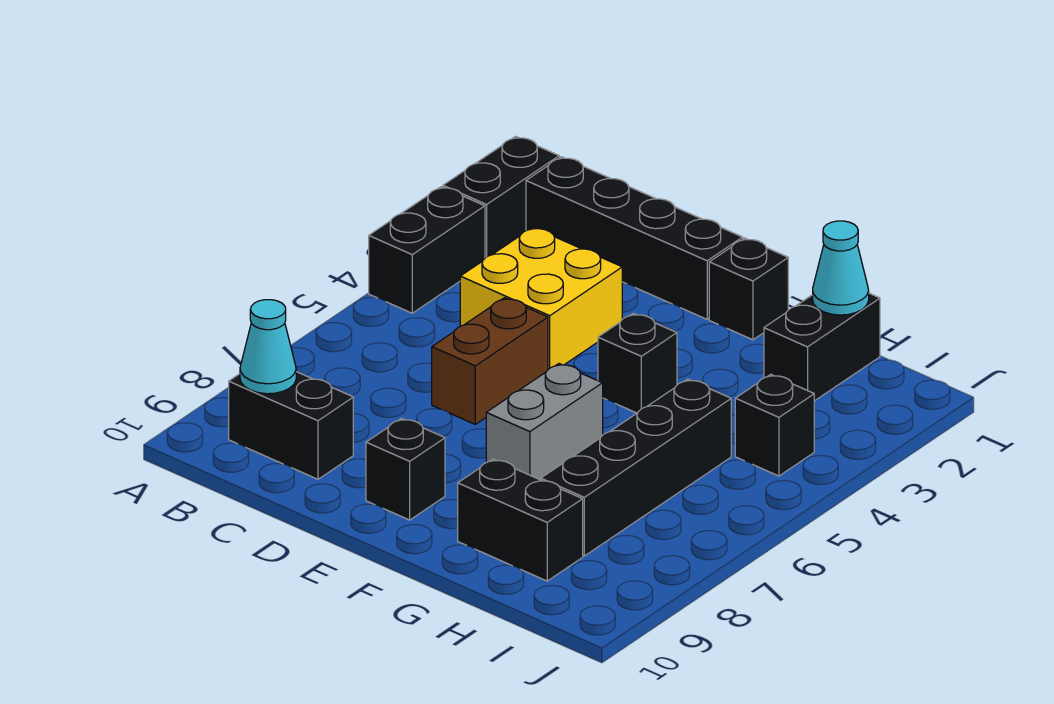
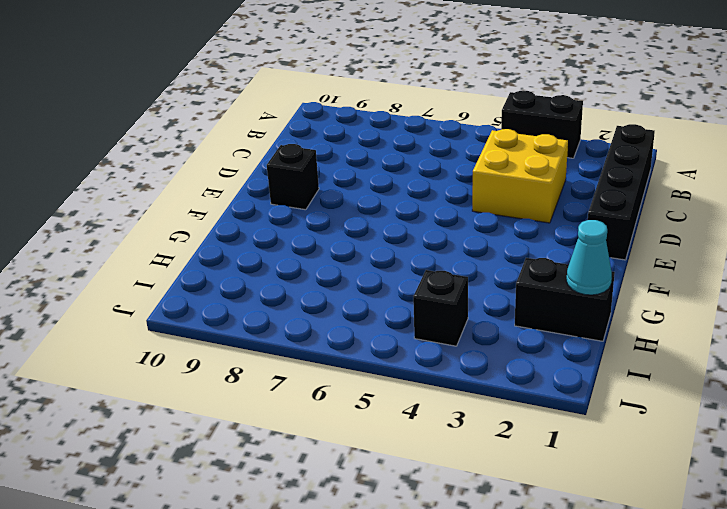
none -> black 1x2 brick [443,136,559,258]
none -> black 1x2 brick [229,372,353,479]
none -> brown 1x2 brick [432,298,548,424]

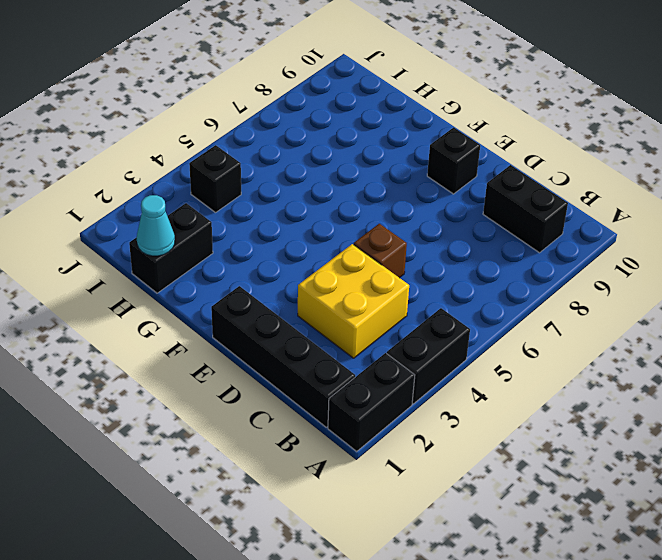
brown 1x1 brick [354,224,407,278] -> brown 1x2 brick [432,298,548,424]
none -> black 1x1 brick [709,238,788,340]
none -> black 1x1 brick [598,313,677,413]
none -> grey 1x2 brick [486,364,603,480]

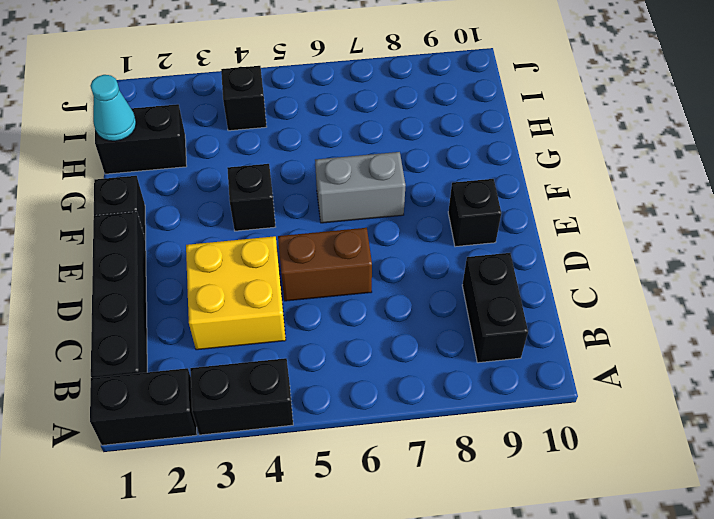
none -> black 1x2 brick [458,459,583,581]
none -> black 1x4 brick [541,379,731,556]
none -> cyan 1x1 cone [240,300,296,394]

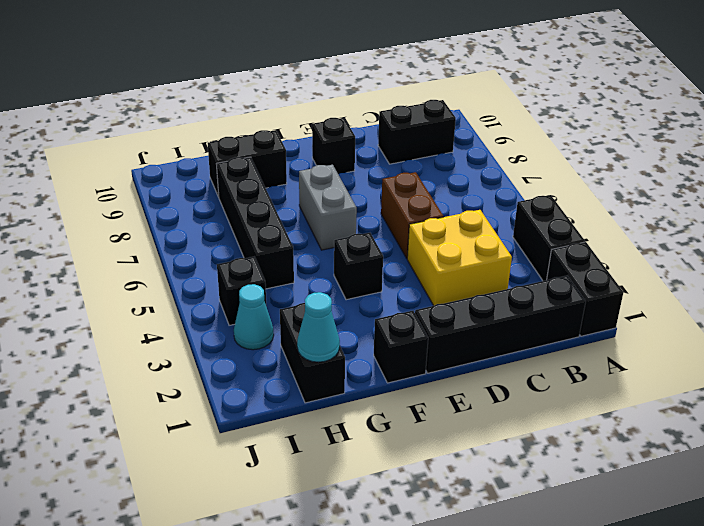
cyan 1x1 cone [234,284,274,350] -> cyan 1x1 cone moved to [240,300,296,394]

